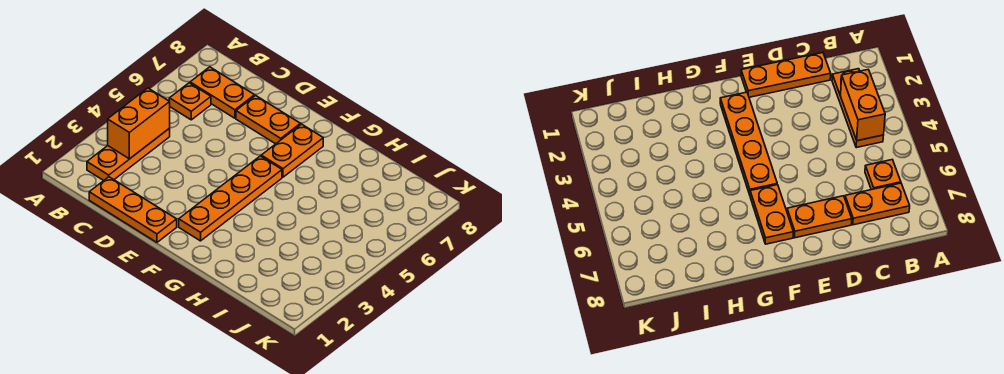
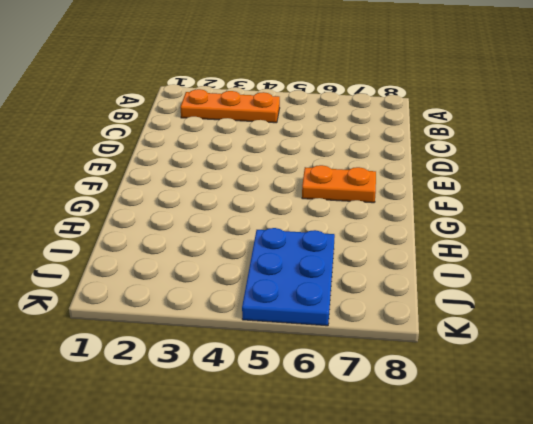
blue 2x3 plate [242,228,335,326] -> none
none -> orange 1x1 plate [169,83,211,120]
none -> orange 1x2 plate [190,67,255,118]

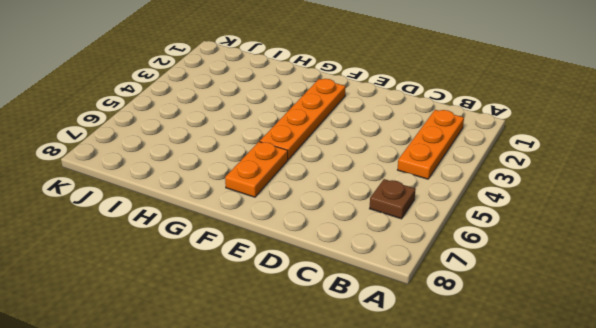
brown 1x1 plate [370,179,416,219] -> orange 1x1 plate [169,83,211,120]
none -> orange 1x2 plate [190,67,255,118]
none -> orange 1x3 plate [89,177,177,242]

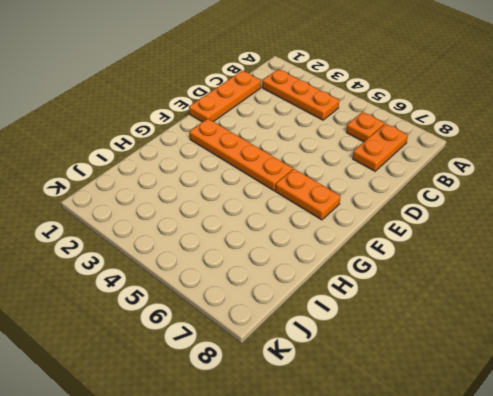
none -> orange 1x2 plate [236,96,300,144]
none -> orange 1x2 brick [108,88,170,159]

